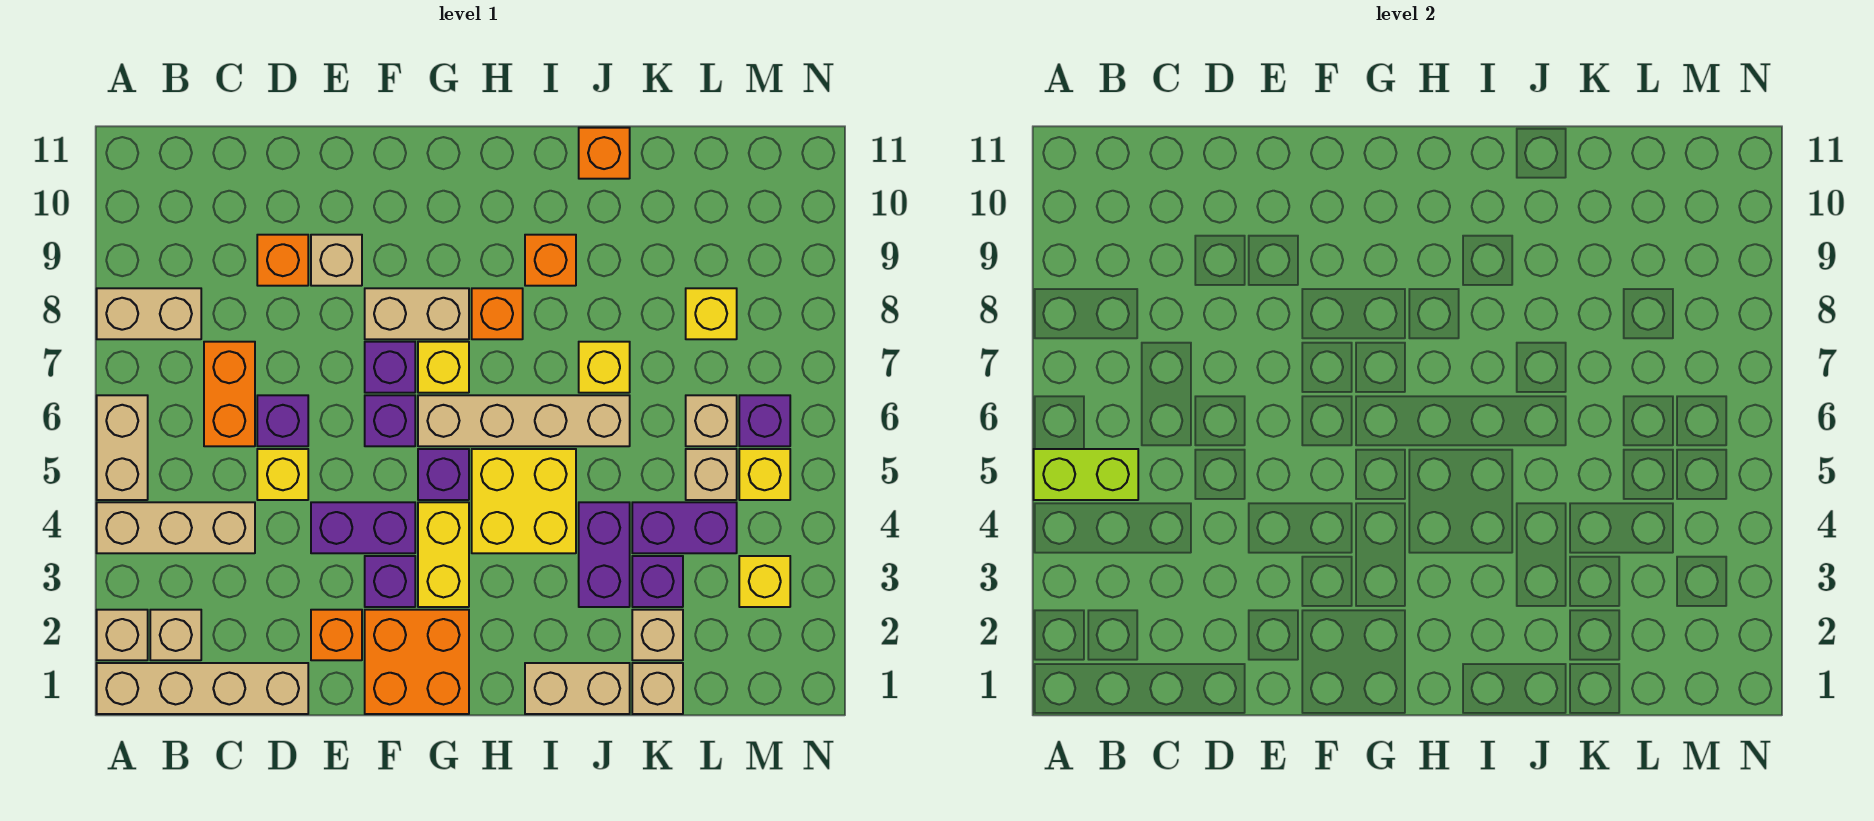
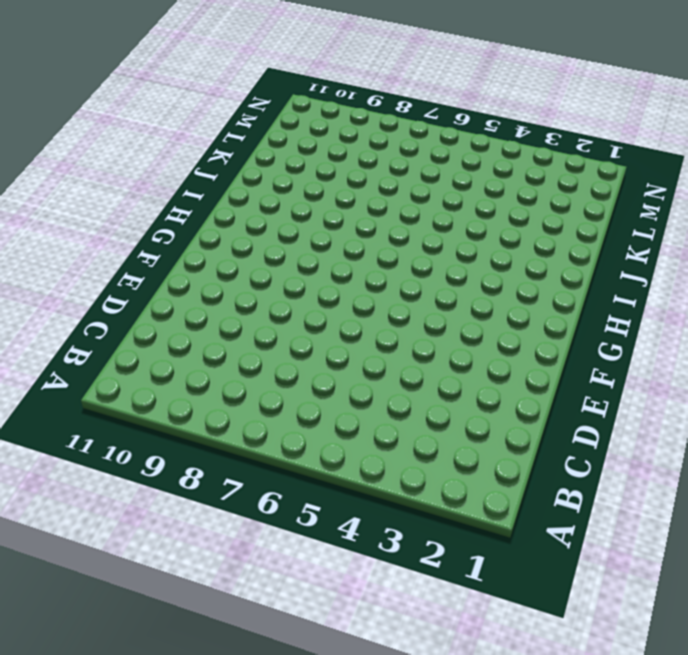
none -> tan 1x4 brick [97,663,308,714]
none -> tan 1x1 brick [97,610,148,660]
none -> tan 1x3 brick [97,502,255,553]
none -> tan 1x2 brick [97,395,148,500]

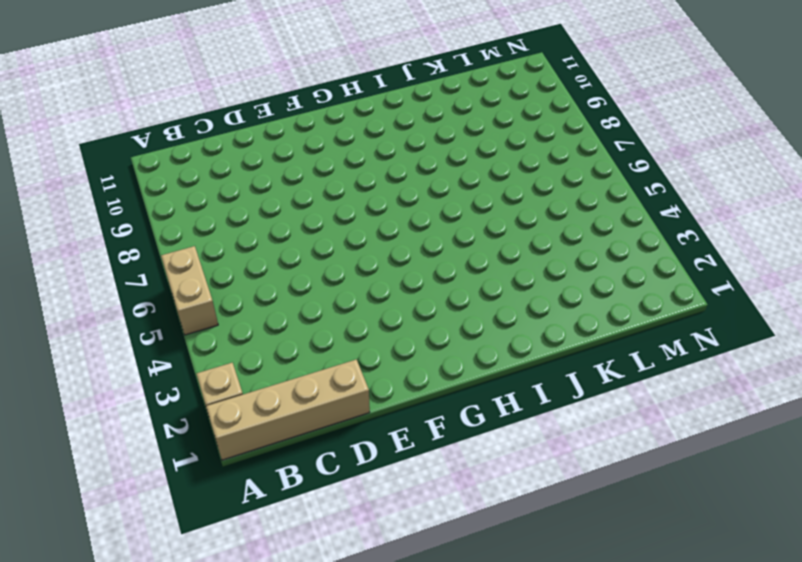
none -> tan 1x3 brick [97,502,255,553]
none -> tan 1x2 brick [97,288,201,339]
none -> tan 1x1 brick [150,610,201,660]
none -> orange 1x2 brick [204,342,255,446]

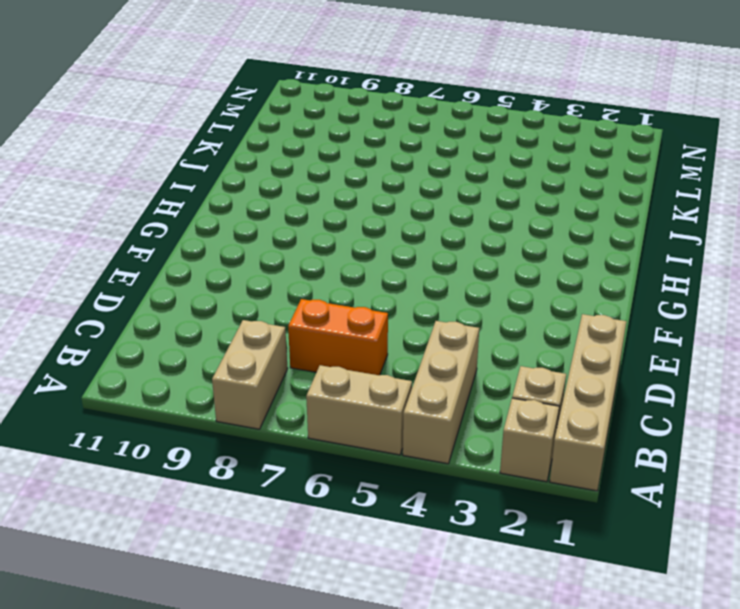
none -> yellow 1x1 brick [257,449,308,500]
none -> purple 1x1 brick [257,395,308,446]
none -> orange 1x1 brick [257,235,308,286]
none -> orange 1x1 brick [311,610,362,660]

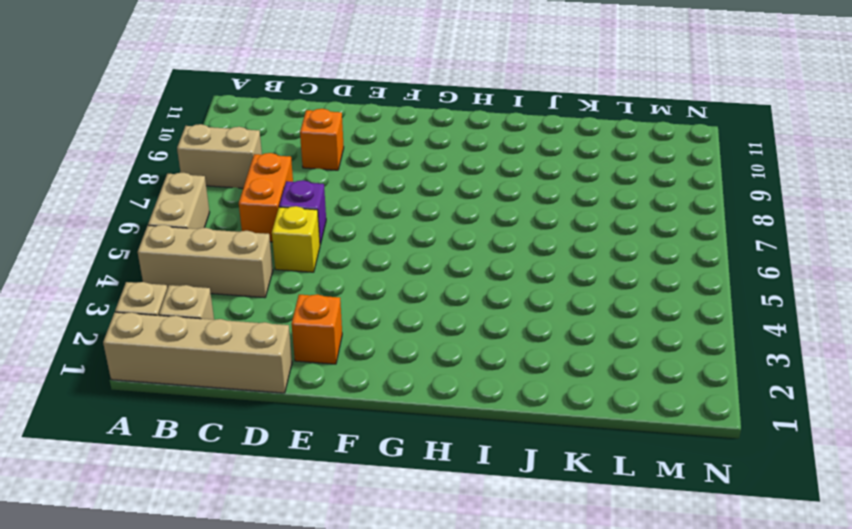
none -> purple 1x2 brick [311,502,415,553]
none -> tan 1x1 brick [311,235,362,286]
none -> orange 2x2 brick [365,610,469,714]
none -> purple 1x1 brick [365,556,415,607]

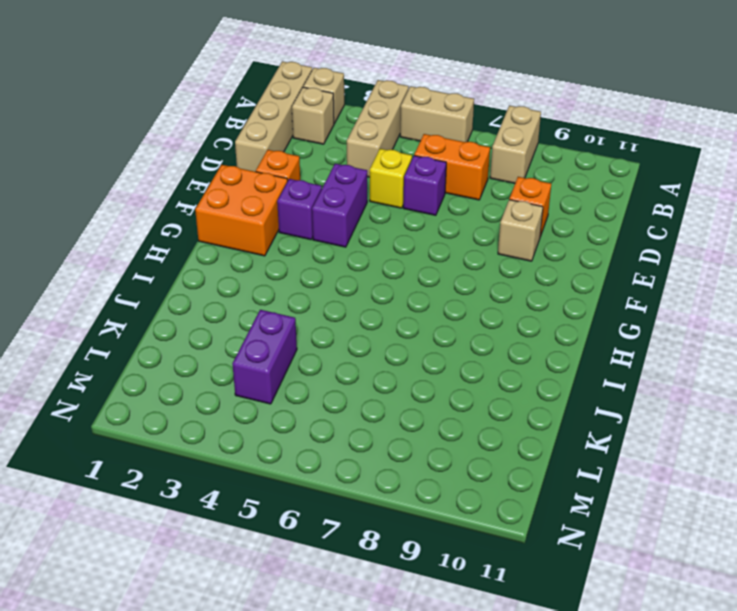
none -> purple 1x1 brick [365,395,415,446]
none -> purple 1x1 brick [365,342,415,393]
none -> tan 1x2 brick [365,288,469,339]
none -> yellow 1x2 brick [418,502,469,607]

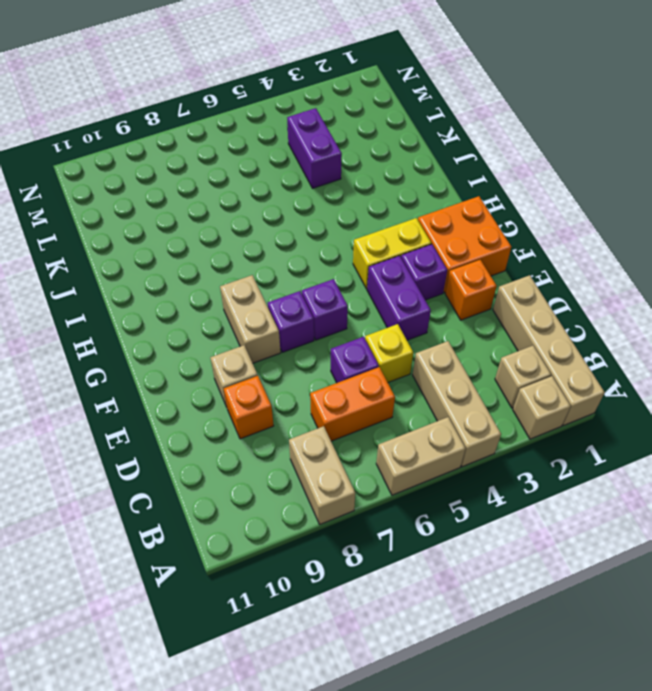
none -> purple 1x1 brick [418,449,469,500]
none -> tan 1x4 brick [418,395,630,446]
none -> yellow 1x1 brick [418,342,469,393]
none -> yellow 2x2 brick [472,449,576,553]

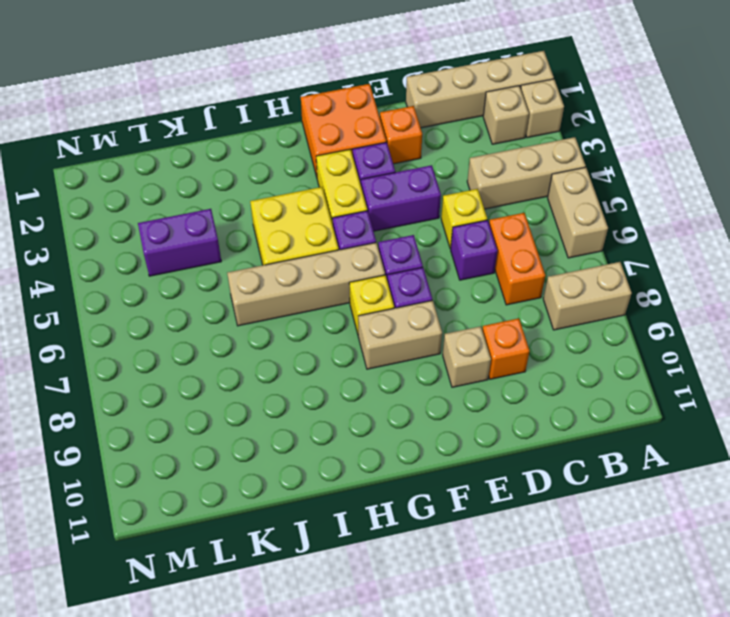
none -> orange 1x1 brick [472,288,523,339]
none -> tan 1x2 brick [525,663,630,714]
none -> orange 1x1 brick [525,235,576,286]
none -> purple 1x2 brick [579,502,630,607]

